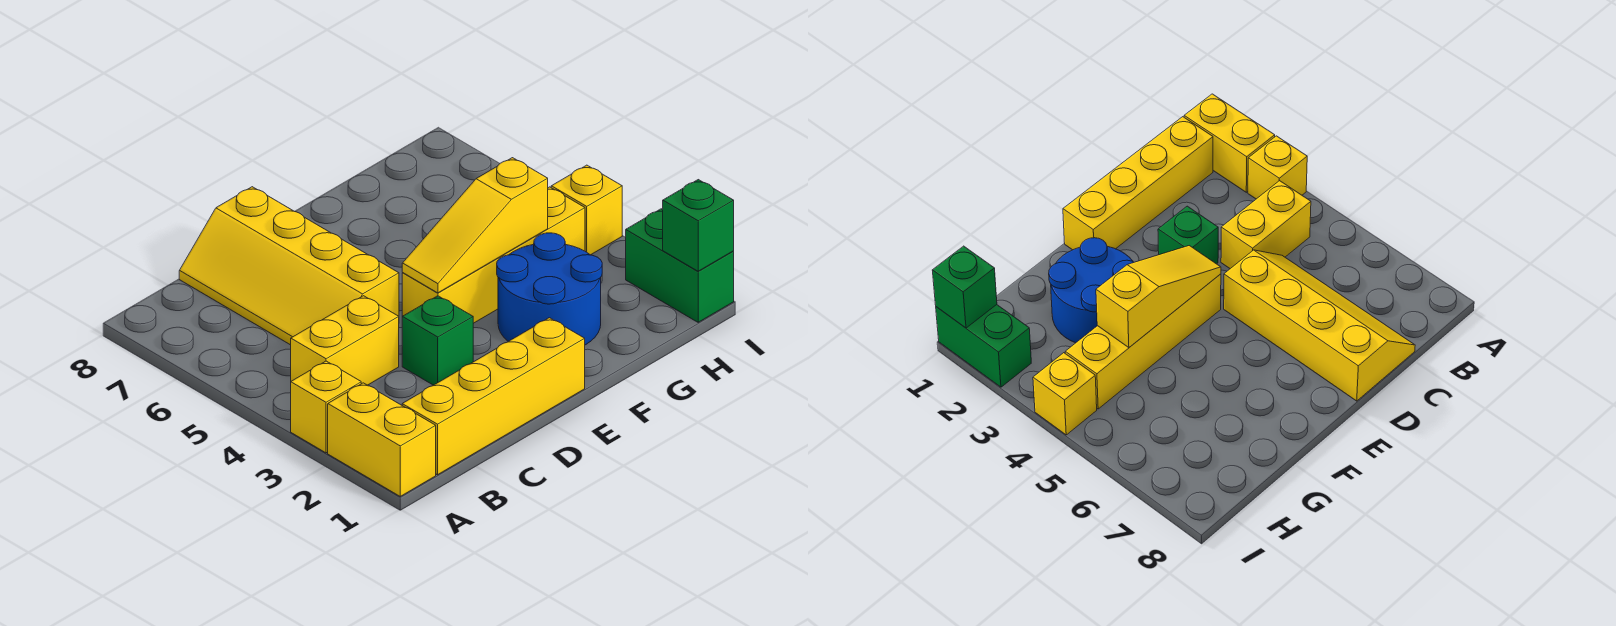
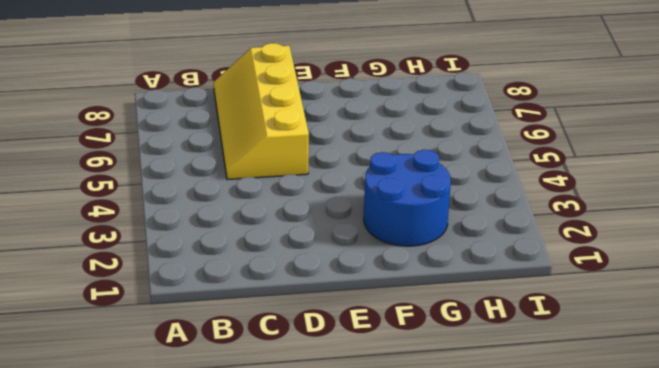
none -> yellow 1x2 brick [328,383,436,496]
none -> yellow 1x1 brick [291,361,361,453]
none -> yellow 1x4 brick [402,318,585,475]

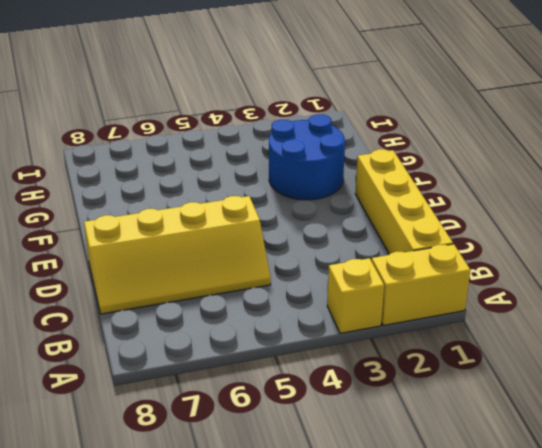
none -> yellow 1x2 brick [291,296,399,385]
none -> green 1x1 brick [402,296,473,385]
none -> yellow 1x4 brick [402,187,585,323]

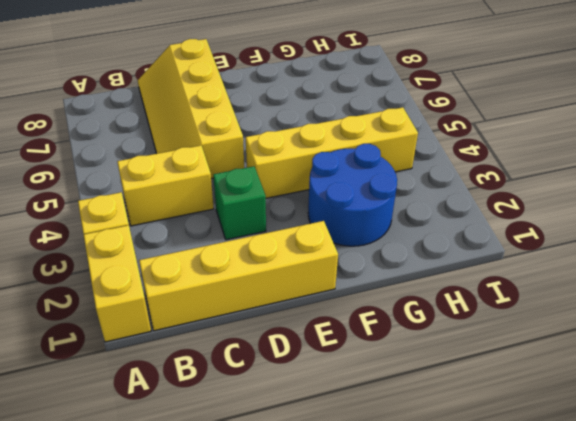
none -> green 1x2 brick [626,209,734,322]
none -> yellow 1x1 brick [551,165,622,255]
none -> yellow 1x3 slope [402,158,548,293]

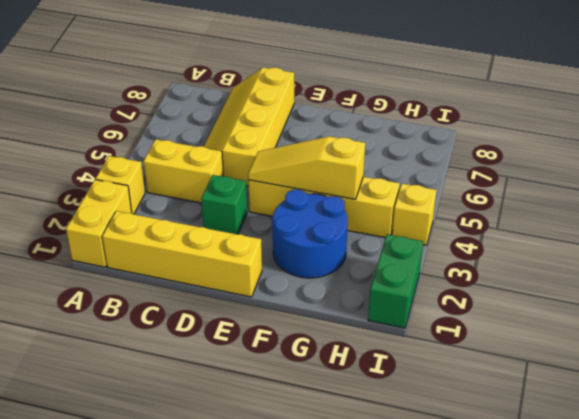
none -> green 1x1 brick [663,180,734,271]

